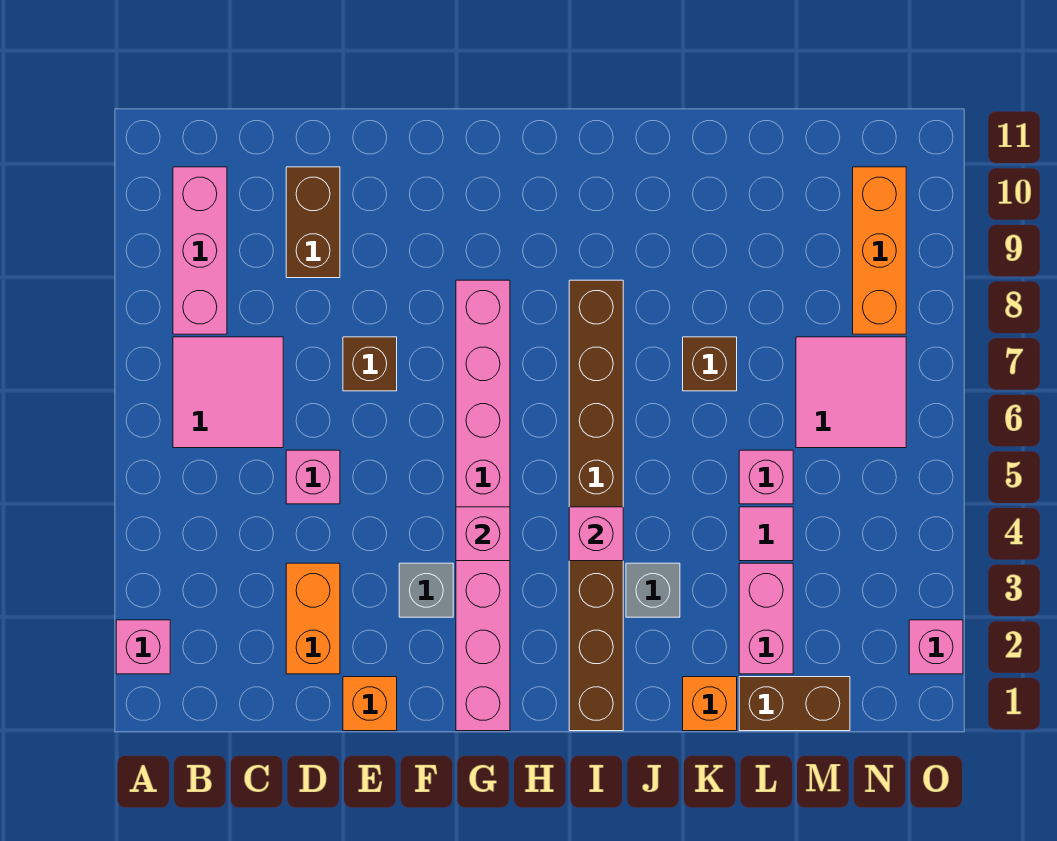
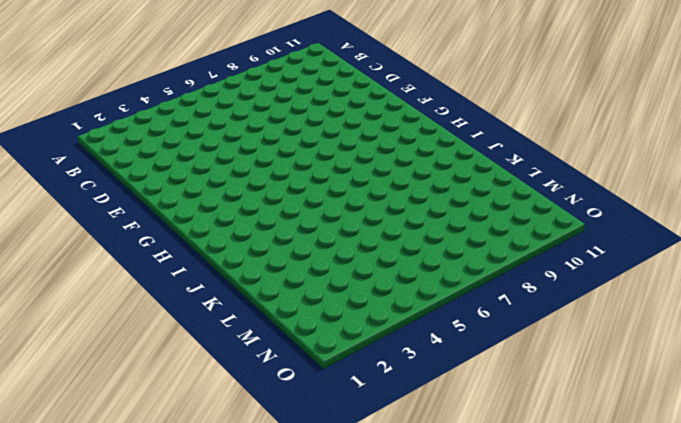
none -> pink 1x1 brick [116,620,170,674]
none -> pink 2x2 tile [173,337,283,448]
none -> pink 1x3 brick [173,167,227,334]

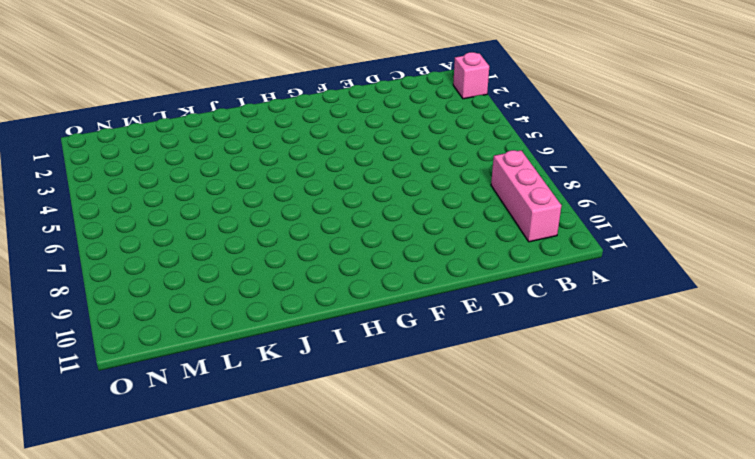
none -> pink 2x2 tile [173,337,283,448]
none -> orange 1x2 brick [286,563,340,674]
none -> pink 1x1 brick [286,450,340,504]

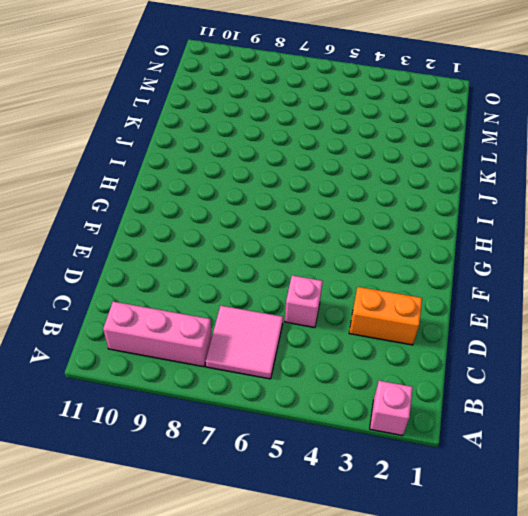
none -> brown 1x2 brick [286,167,340,278]
none -> orange 1x1 brick [343,677,397,731]
none -> brown 1x1 brick [343,337,397,391]

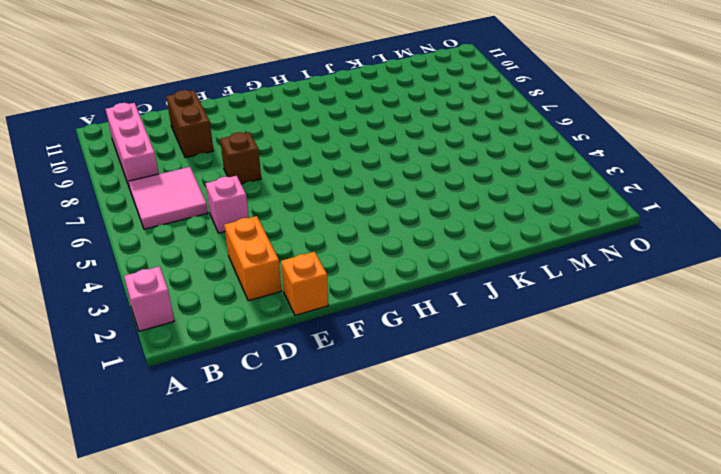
none -> grey 1x1 brick [399,563,453,617]
none -> pink 1x8 brick [456,280,510,731]
none -> brown 1x8 brick [569,280,623,731]

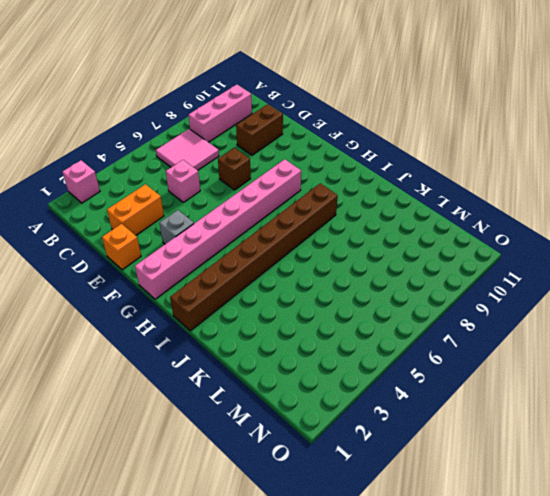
none -> grey 1x1 brick [626,563,680,617]
none -> orange 1x1 brick [683,677,737,731]
none -> brown 1x1 brick [683,337,737,391]

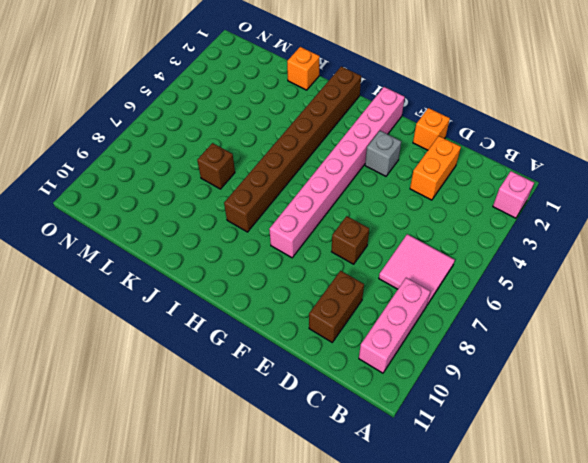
none -> pink 1x1 brick [286,450,340,504]
none -> grey 1x1 brick [626,563,680,617]
none -> brown 1x2 brick [739,677,850,731]

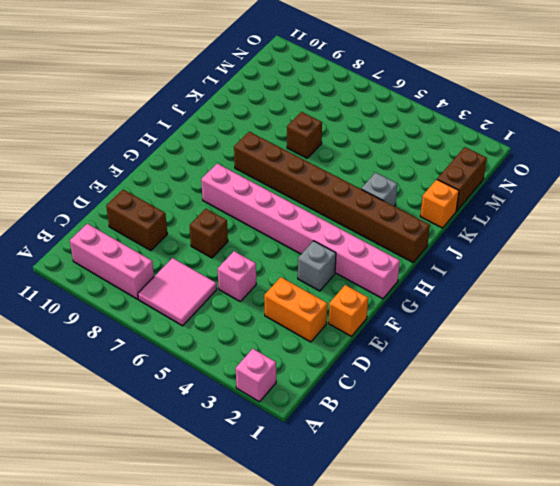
none -> pink 1x2 brick [739,563,793,674]
none -> pink 1x1 tile [739,507,793,561]
none -> pink 1x1 brick [739,450,793,504]

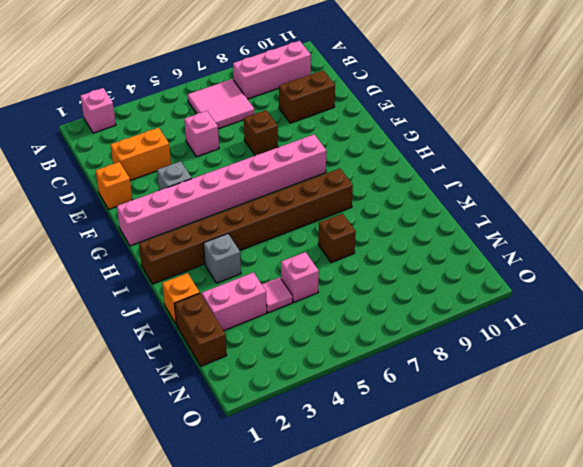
none -> pink 2x2 tile [796,337,906,448]
none -> orange 1x3 brick [853,167,906,334]
none -> pink 1x1 brick [909,620,963,674]

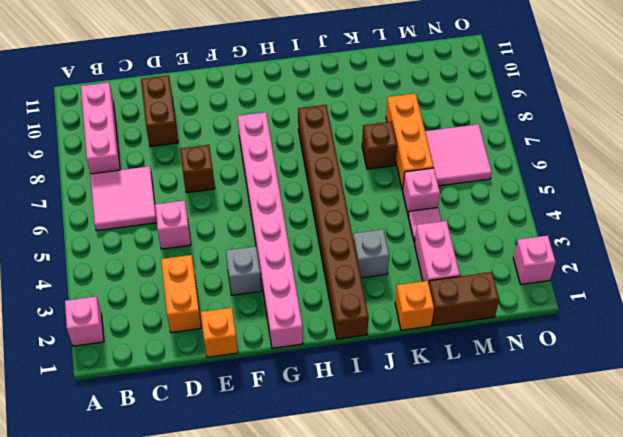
orange 1x3 brick [386,93,434,190] -> orange 1x3 brick moved to [853,167,906,334]
none -> pink 1x1 brick [456,507,510,561]
none -> pink 1x1 brick [569,507,623,561]

